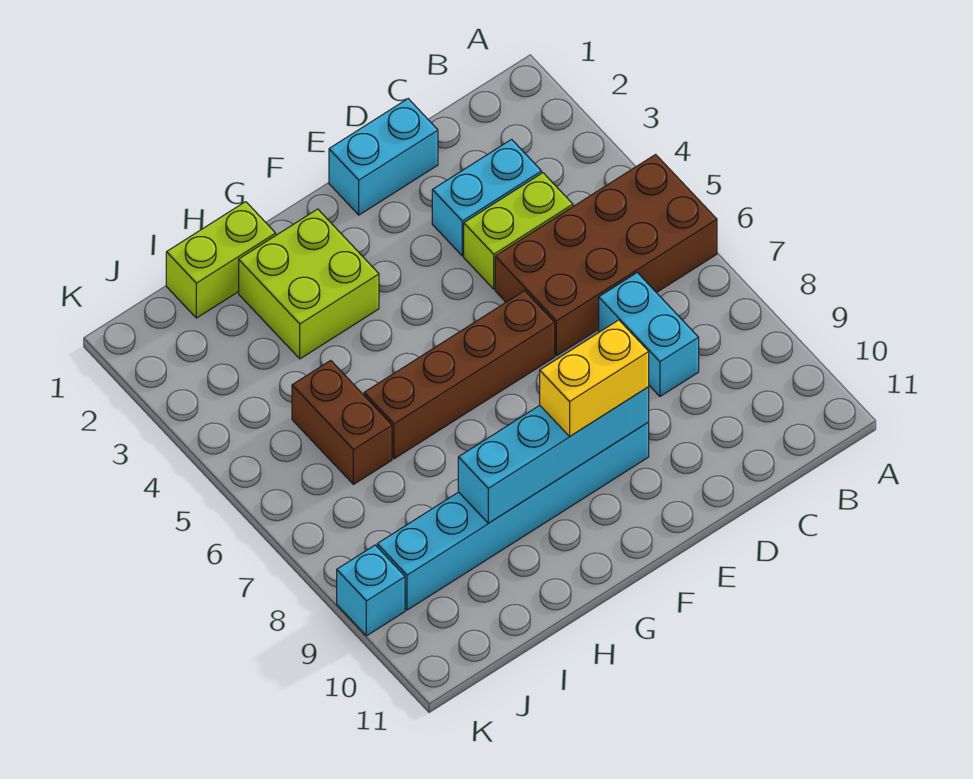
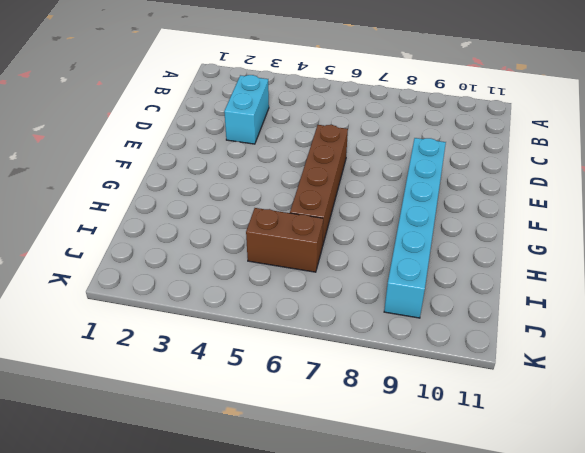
none -> brown 2x4 brick [495,155,717,356]
none -> lime 1x2 brick [464,173,573,289]
none -> cyan 1x2 brick [599,273,699,396]

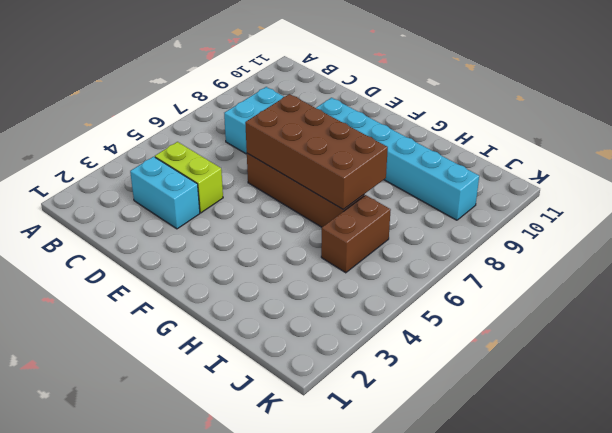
brown 2x4 brick [245,94,388,209] -> brown 2x4 brick moved to [495,155,717,356]
none -> cyan 1x2 brick [329,99,438,215]
none -> lime 2x2 brick [239,209,379,359]
none -> lime 1x2 brick [166,202,276,318]

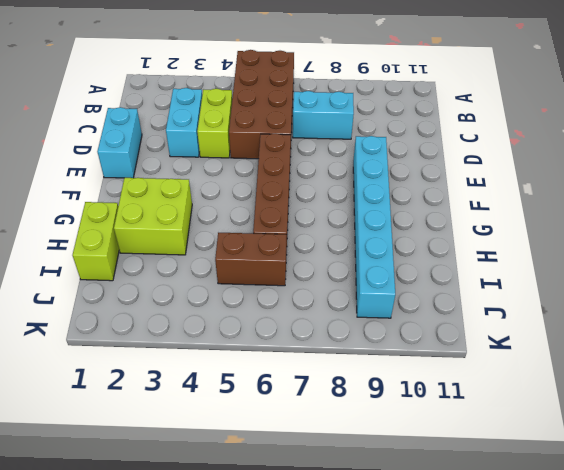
none -> cyan 1x1 brick [337,545,405,636]
none -> cyan 1x4 brick [458,387,649,523]
none -> yellow 1x2 brick [540,320,649,436]

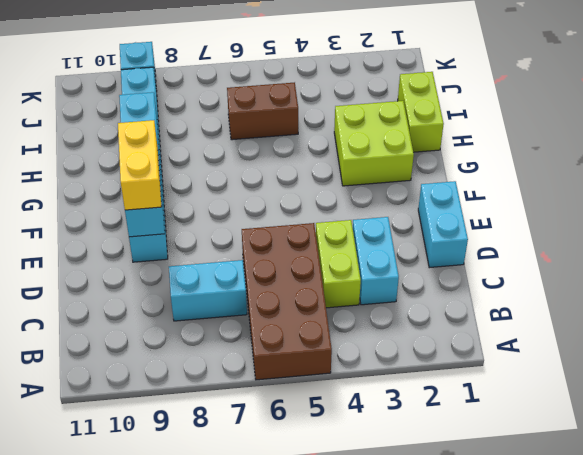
none -> brown 1x4 brick [364,291,555,459]

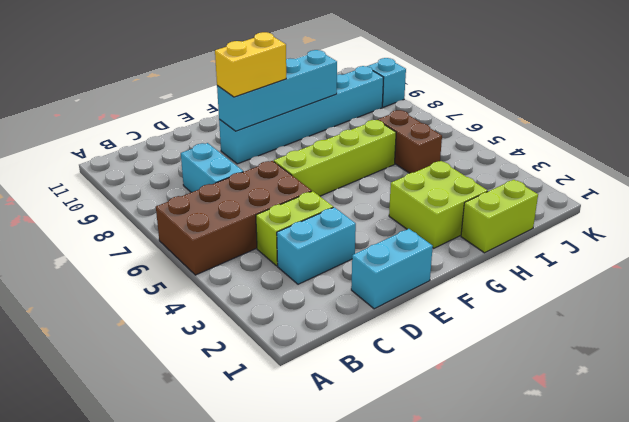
lime 1x4 brick [274,120,396,196] -> brown 1x4 brick [364,291,555,459]

